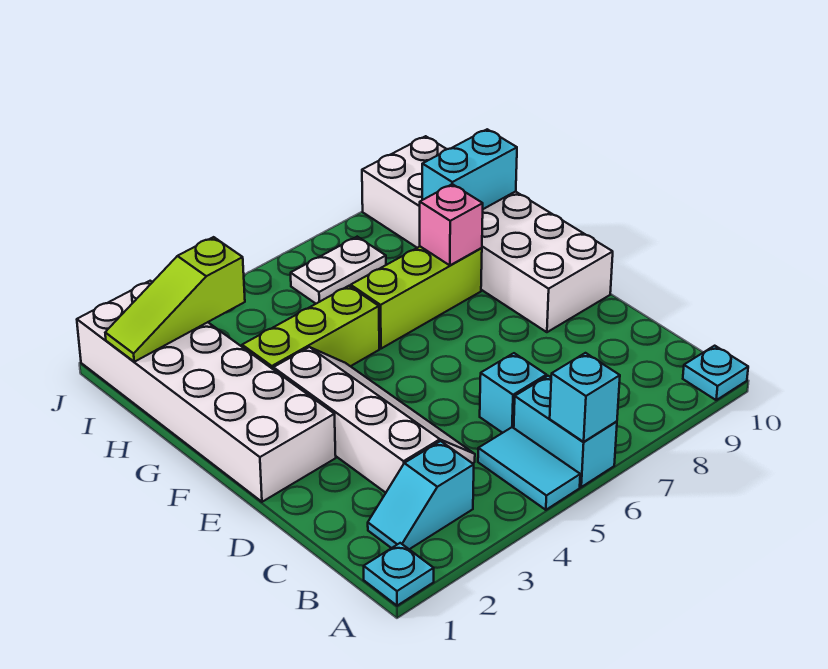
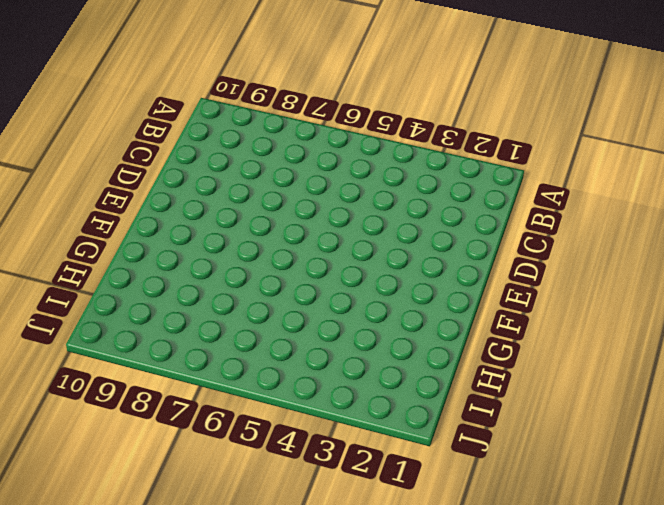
none -> cyan 1x1 plate [364,543,434,606]
none -> cyan 1x2 tile [478,427,580,510]
none -> cyan 1x2 brick [514,376,617,487]

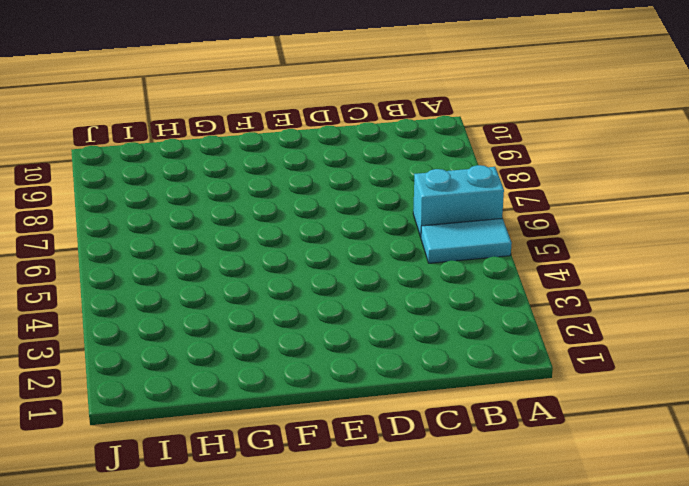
none -> cyan 1x1 plate [364,543,434,606]
none -> cyan 1x1 plate [683,346,748,400]
none -> cyan 1x2 slope [368,441,474,549]

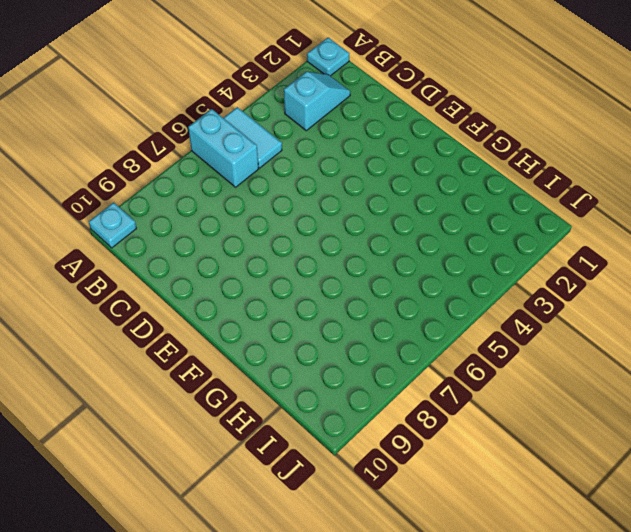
none -> white 2x4 slope [273,347,475,493]
none -> cyan 1x1 brick [480,353,547,433]
none -> white 2x6 brick [77,281,336,502]

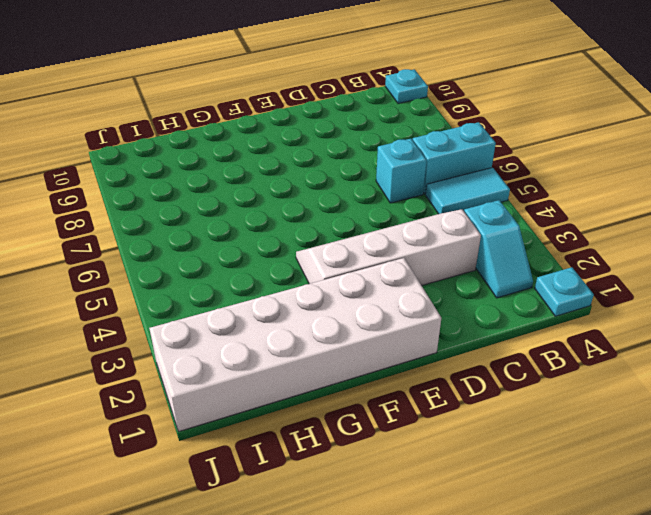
none -> white 2x6 brick [362,136,613,332]
none -> lime 1x3 brick [242,286,379,369]
none -> lime 1x3 brick [351,247,482,349]

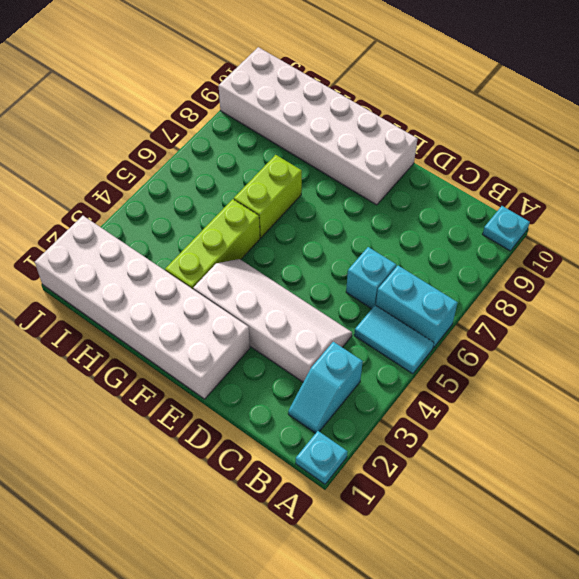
lime 1x2 brick [234,155,302,238] -> lime 1x3 brick [351,247,482,349]
none -> white 1x2 plate [291,237,386,304]
none -> cyan 1x1 brick [550,353,620,442]
none -> pink 1x1 brick [420,184,483,265]

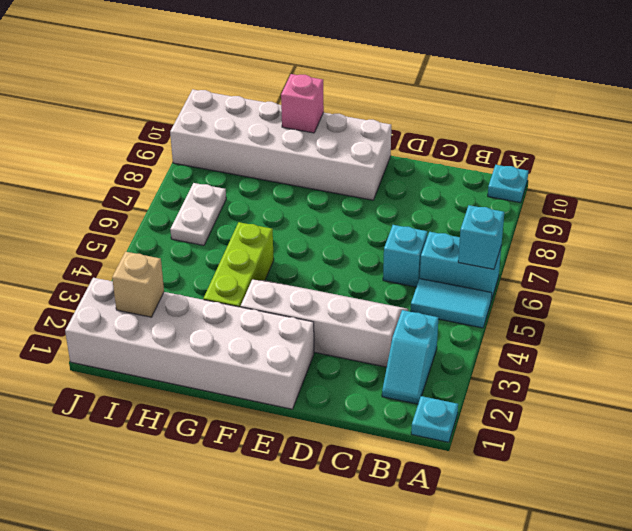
pink 1x1 brick [281,74,324,133] -> pink 1x1 brick moved to [420,184,483,265]
tan 1x1 brick [112,252,164,317] -> lime 1x3 slope [105,237,245,362]
none -> lime 1x3 brick [351,247,482,349]
none -> cyan 1x2 brick [422,129,517,209]

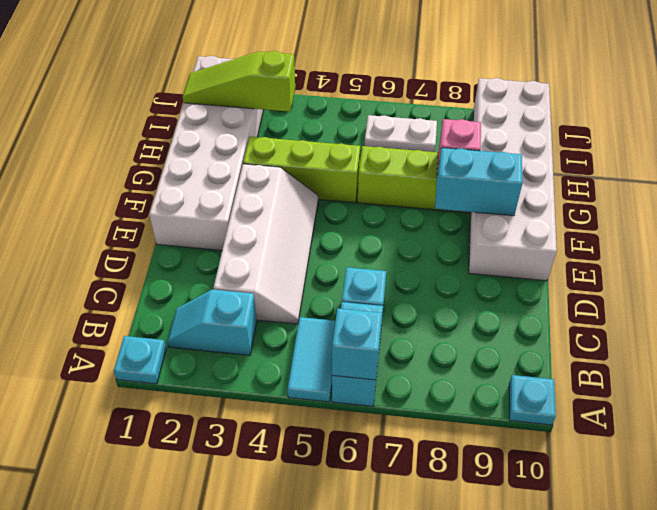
cyan 1x2 brick [435,148,522,216] -> cyan 1x2 brick moved to [422,129,517,209]

